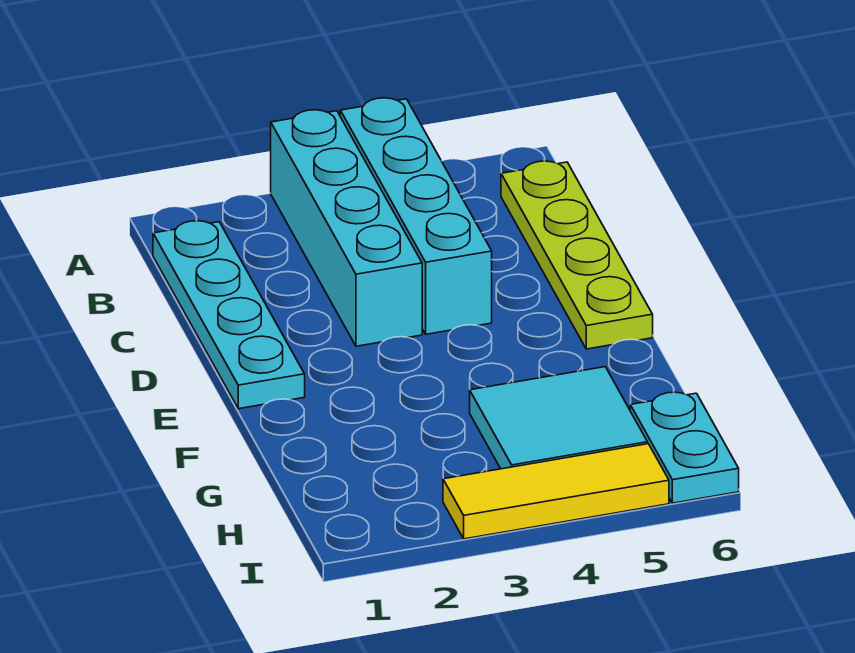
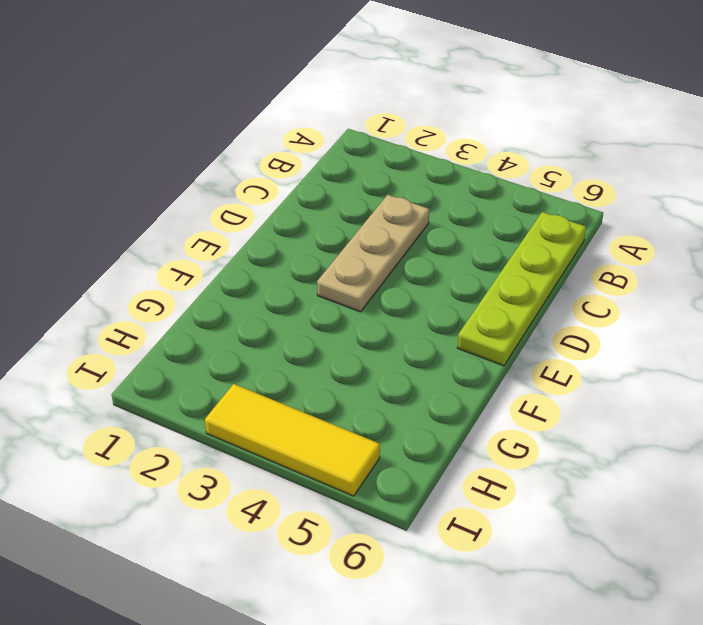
tan 1x3 plate [317,195,429,312] -> cyan 1x4 brick [271,110,422,346]
none -> cyan 1x4 brick [340,98,492,334]
none -> cyan 1x4 plate [153,220,305,409]

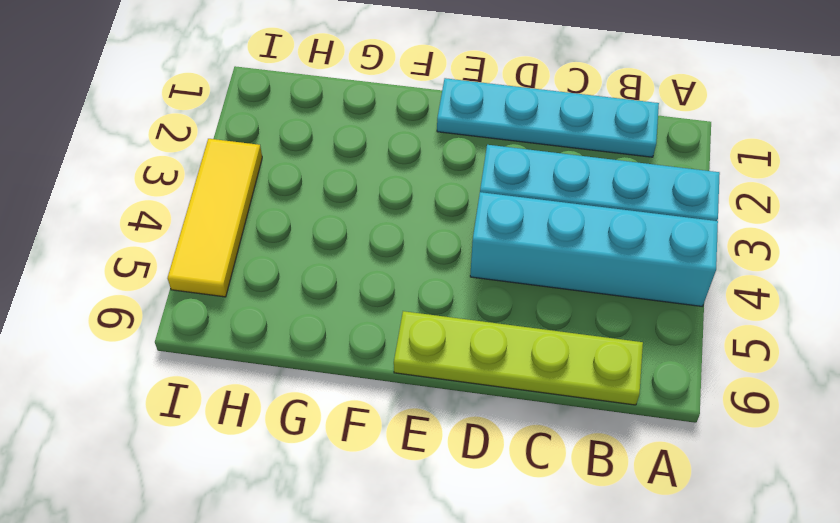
none -> cyan 2x2 tile [470,367,648,469]
none -> cyan 1x2 plate [630,392,739,503]

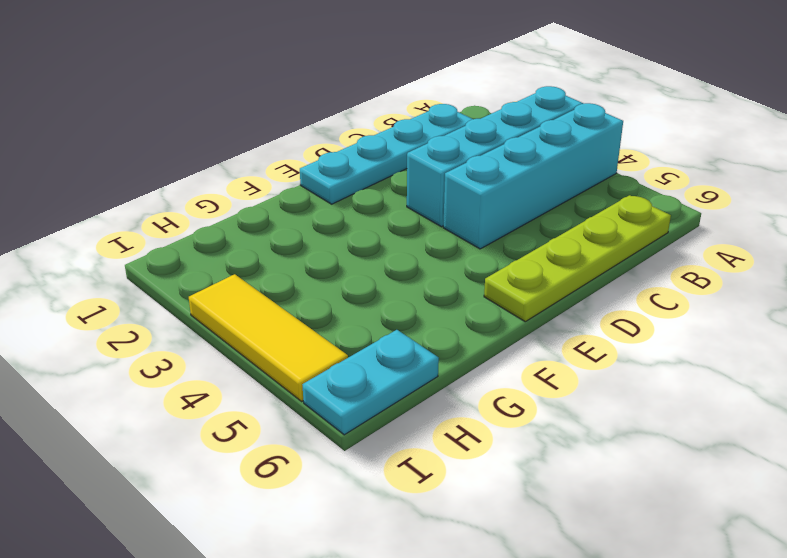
none -> cyan 2x2 tile [470,367,648,469]

